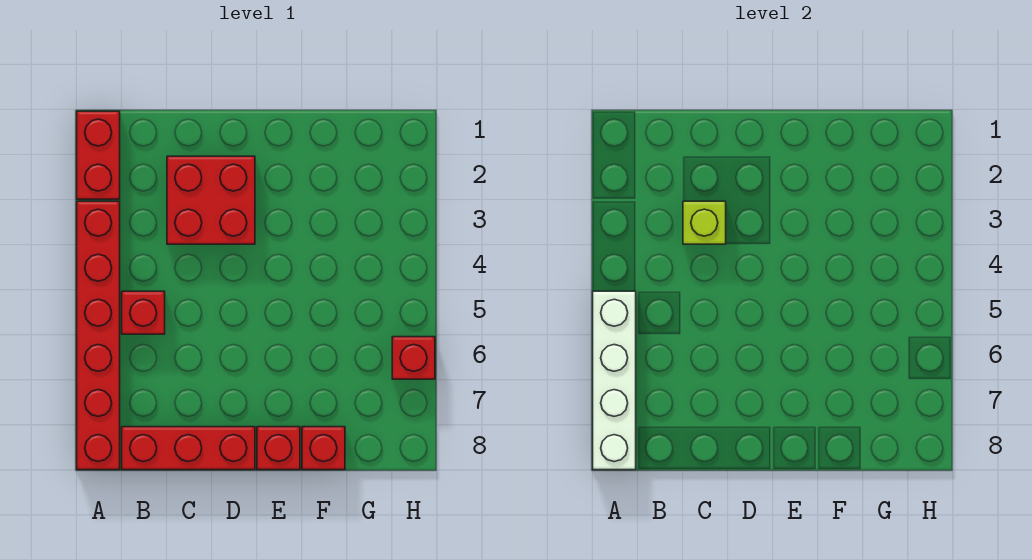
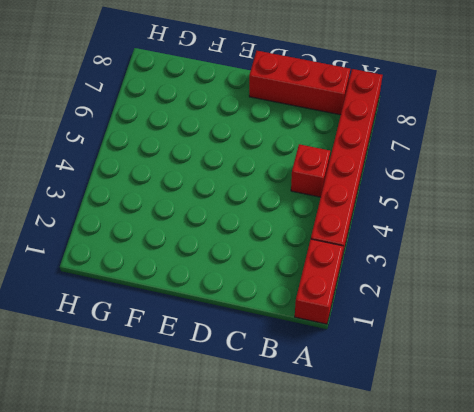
none -> red 2x2 brick [167,156,255,244]
none -> red 1x1 brick [257,427,300,470]

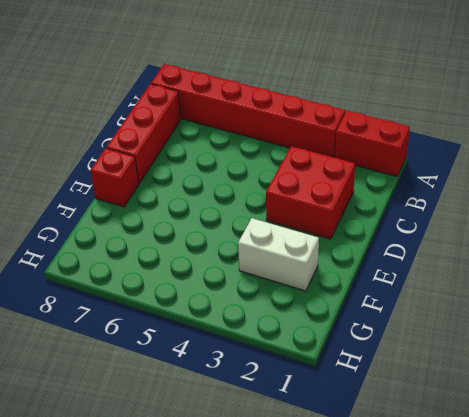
white 1x2 brick [238,218,319,291] -> none
none -> red 1x1 brick [122,291,165,334]
none -> red 1x1 brick [302,427,345,470]

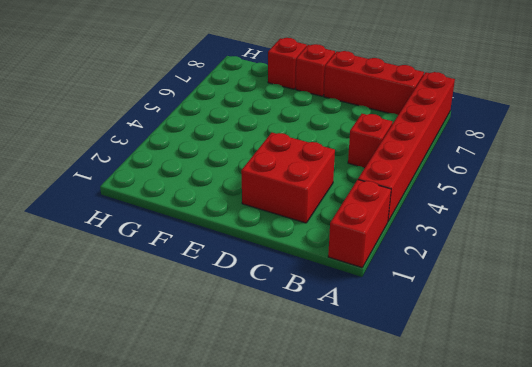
none -> red 1x1 brick [392,337,435,379]
none -> white 1x4 brick [593,291,636,470]

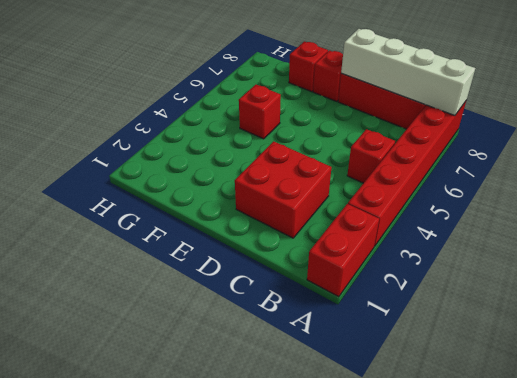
white 1x4 brick [341,29,475,116] -> white 1x4 brick turned to [593,291,636,470]
red 1x1 brick [239,85,281,139] -> red 1x1 brick moved to [392,337,435,379]
none -> lime 1x1 brick [683,201,726,244]

